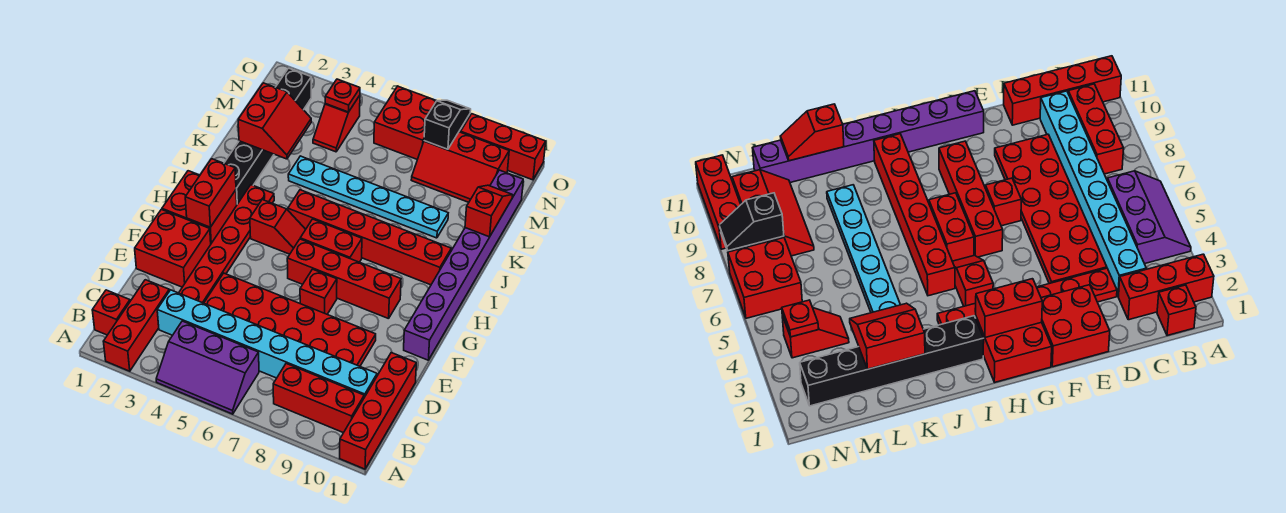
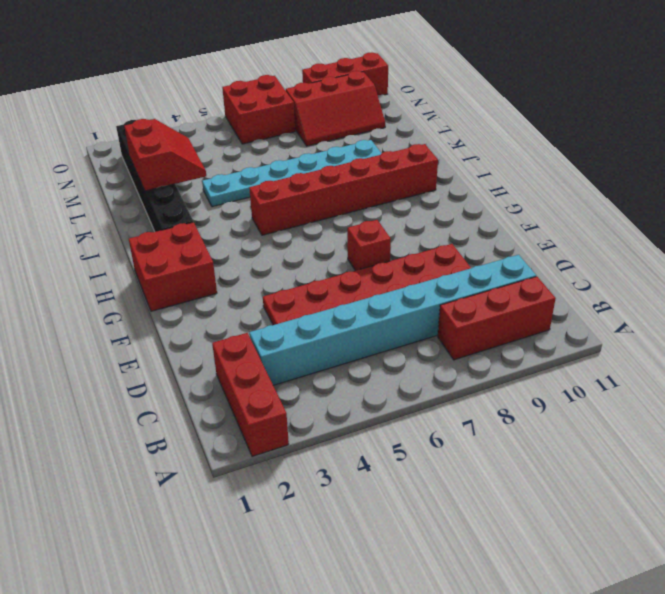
none -> purple 2x3 slope [156,321,259,414]
none -> red 1x4 brick [340,353,416,469]
none -> red 1x1 brick [92,290,130,335]

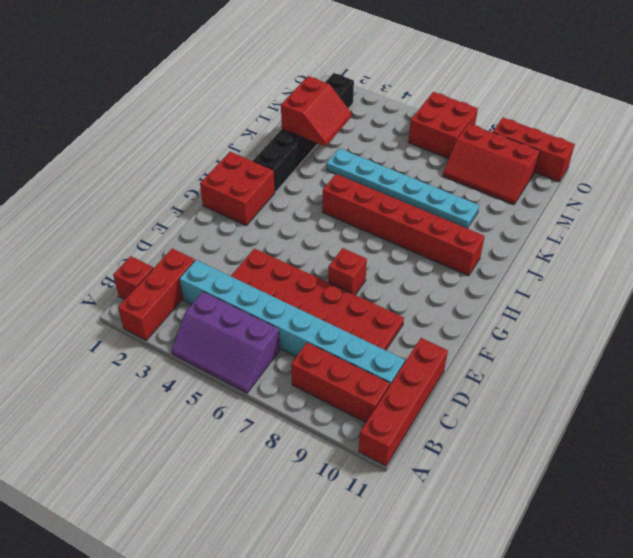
none -> red 1x6 plate [179,185,274,303]
none -> red 2x2 brick [135,209,211,287]
none -> purple 1x8 brick [404,170,523,360]

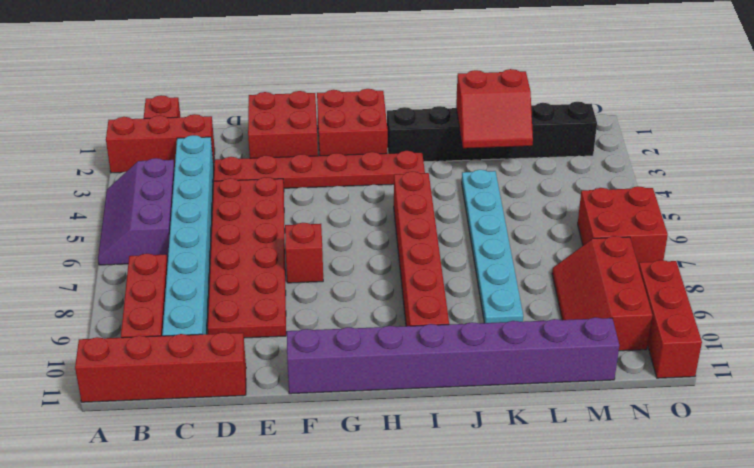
none -> red 1x4 brick [287,239,401,319]
none -> red 1x2 slope [250,200,306,254]
none -> red 1x2 brick [300,219,362,262]

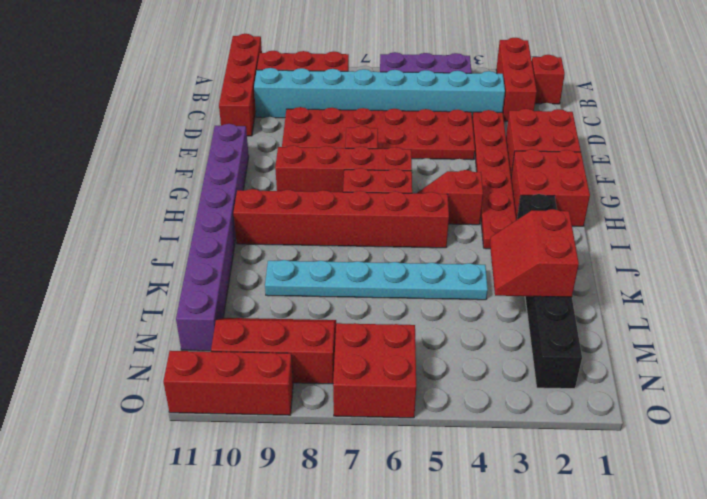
none -> red 1x2 slope [313,95,360,152]
none -> red 1x2 brick [185,159,236,227]
none -> red 1x2 slope [465,185,512,237]

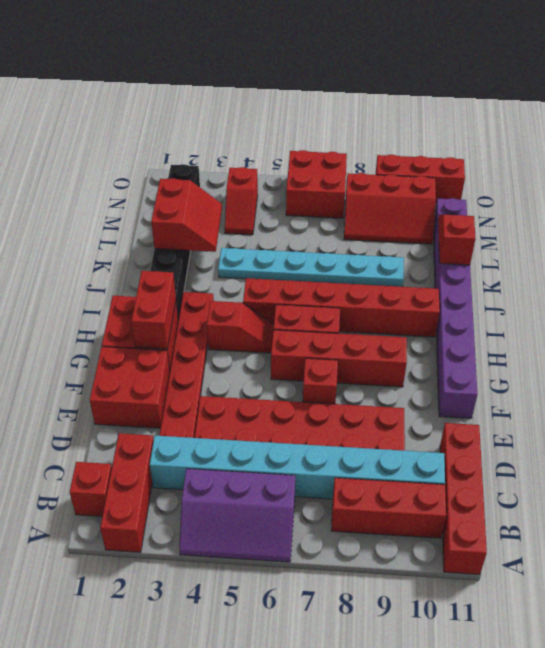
none -> red 1x1 plate [325,79,360,112]
none -> black 1x2 slope [424,100,471,149]

